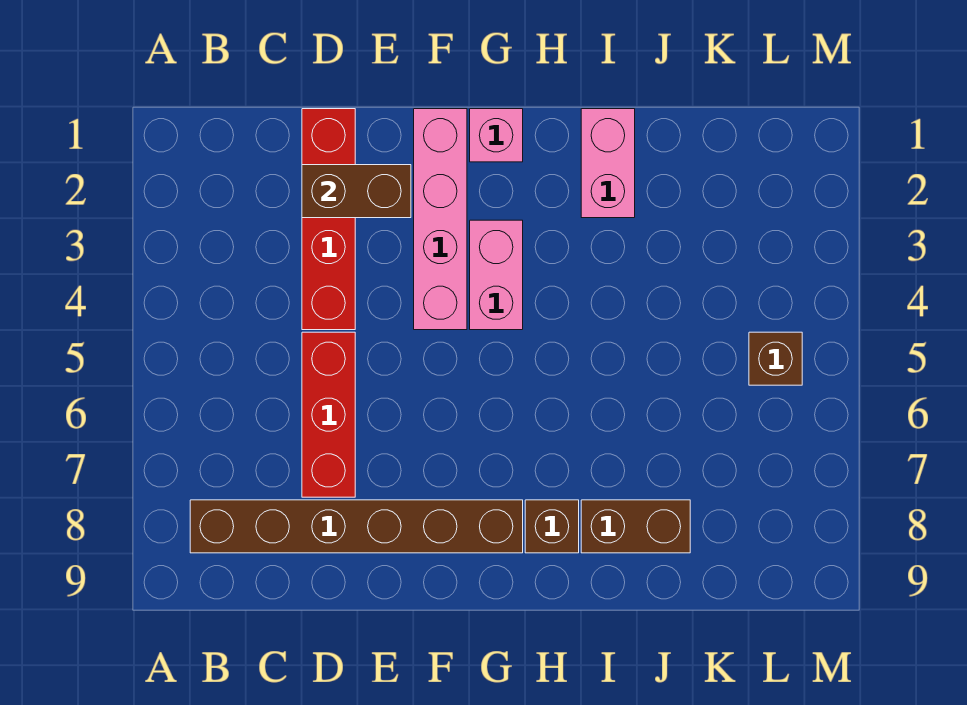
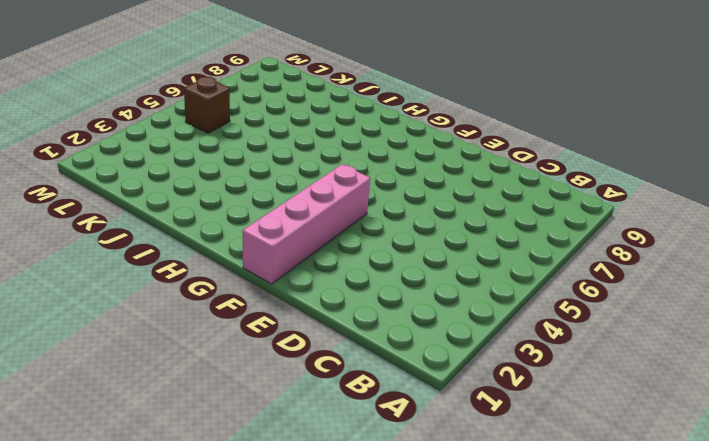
none -> brown 1x6 brick [190,500,523,553]
none -> red 1x4 brick [302,109,355,330]

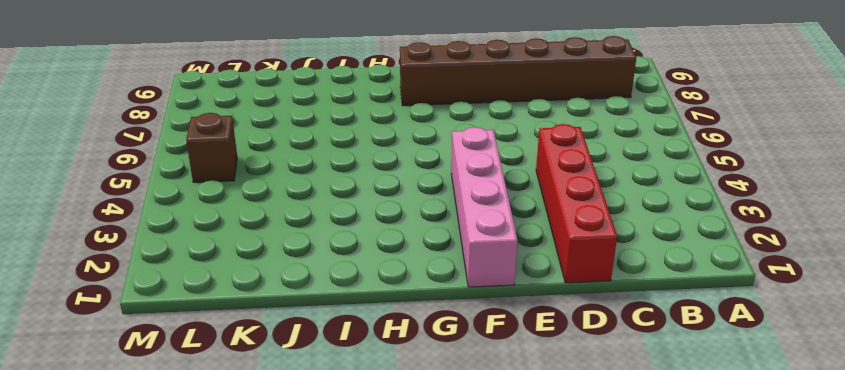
none -> red 1x3 brick [302,332,355,497]
none -> pink 1x1 brick [470,109,523,162]

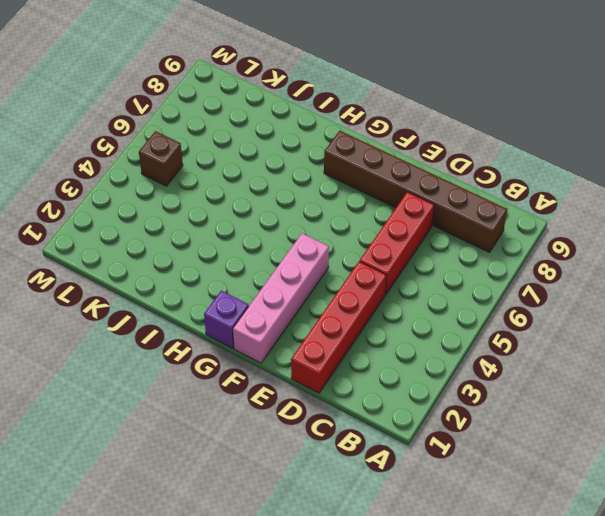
purple 1x1 brick [204,291,249,348] -> pink 1x1 brick [470,109,523,162]
none -> pink 1x2 brick [470,220,523,330]
none -> brown 1x1 brick [525,500,579,553]

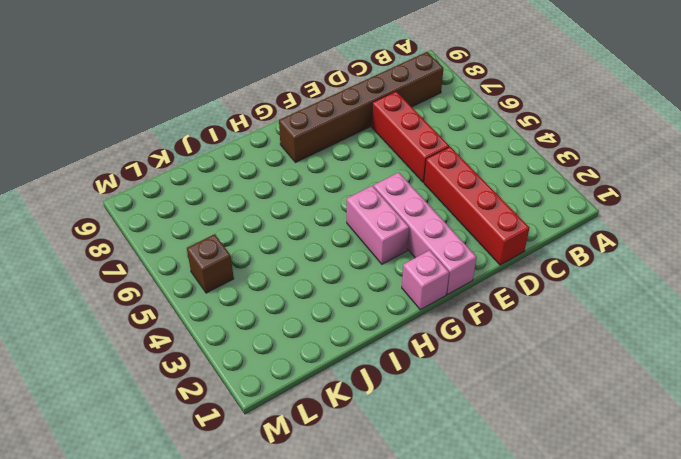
none -> brown 1x1 brick [525,500,579,553]
none -> pink 1x2 brick [581,109,635,218]

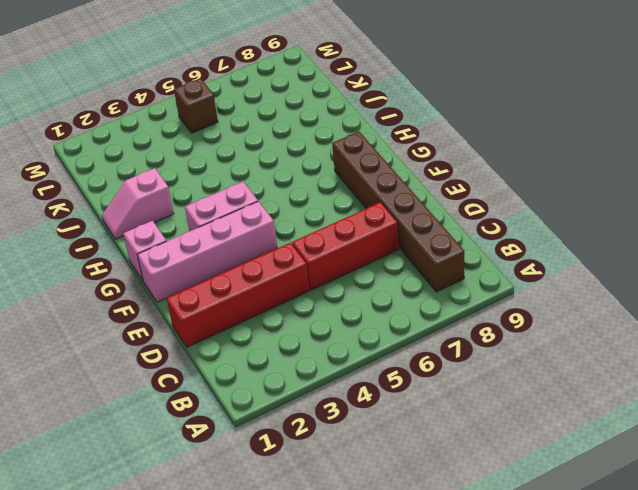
pink 1x2 slope [102,168,174,239] -> pink 1x2 brick [581,109,635,218]
none -> brown 1x1 brick [525,500,579,553]
none -> brown 1x2 brick [581,500,690,553]

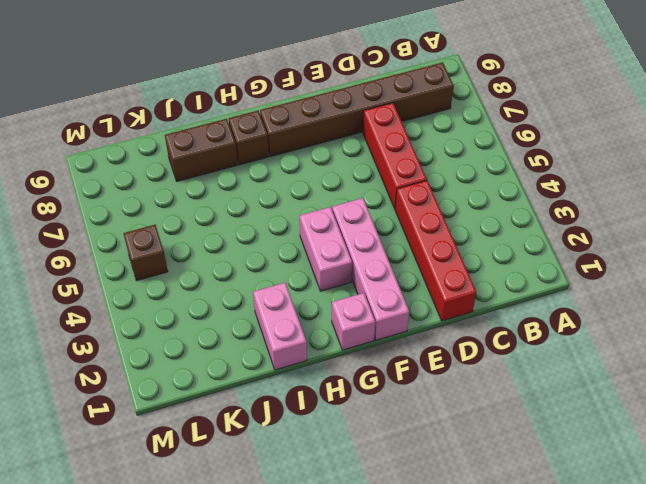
none -> brown 1x2 brick [302,165,411,218]

